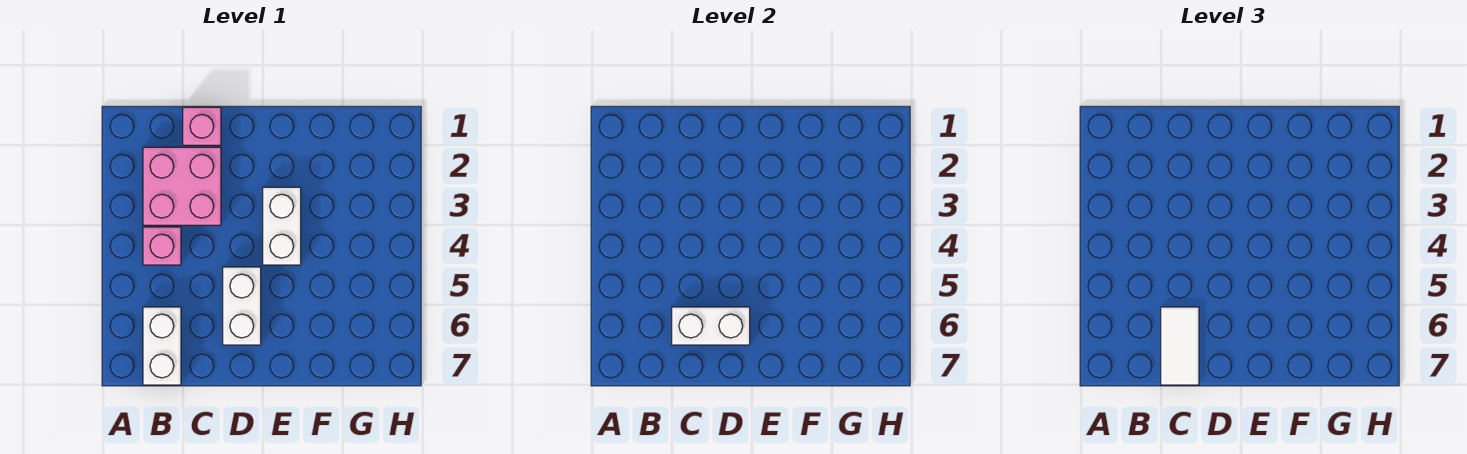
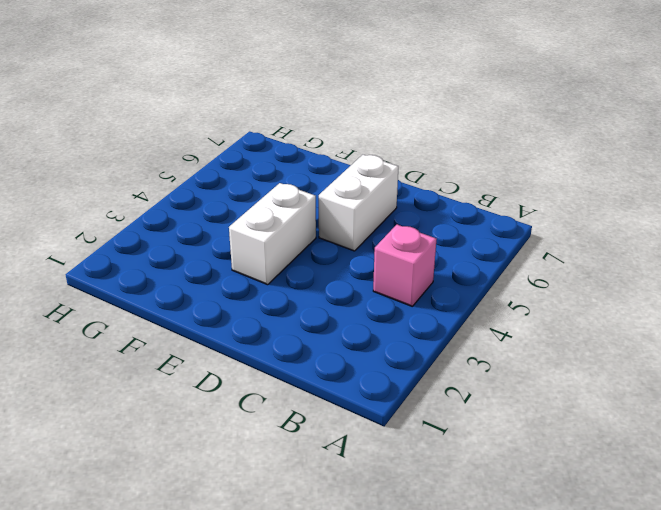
none -> pink 2x2 brick [143,147,221,225]
none -> white 1x2 brick [143,307,181,385]

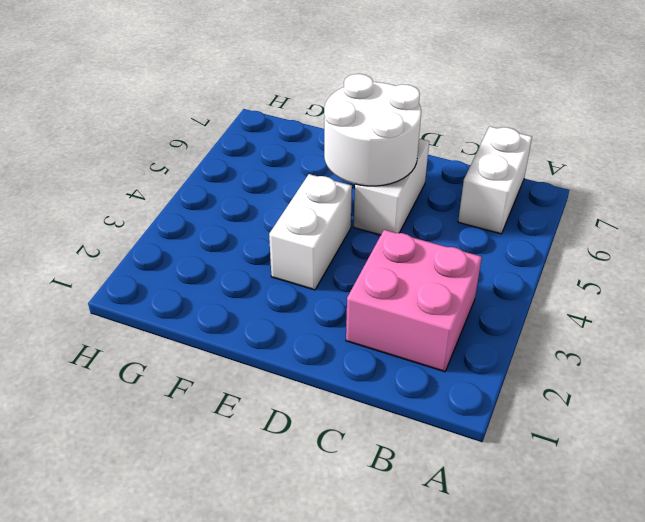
white 2x2 round brick [324,74,421,186] -> white 1x2 brick [672,307,750,345]
none -> pink 1x1 brick [143,227,181,265]
none -> pink 1x1 brick [183,107,221,145]

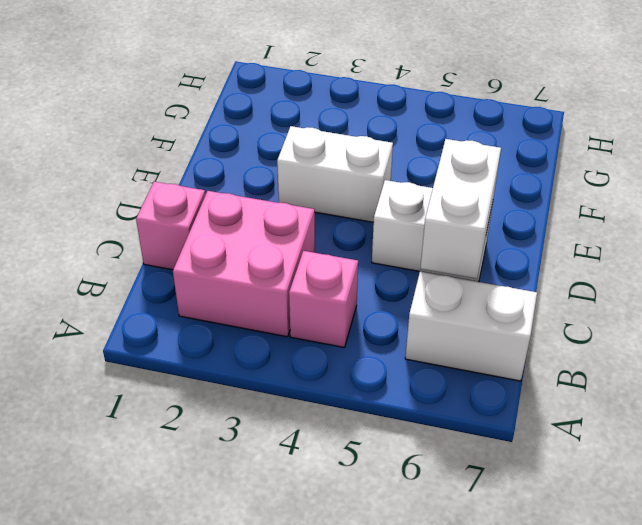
none -> white 1x2 tile [1161,307,1199,385]

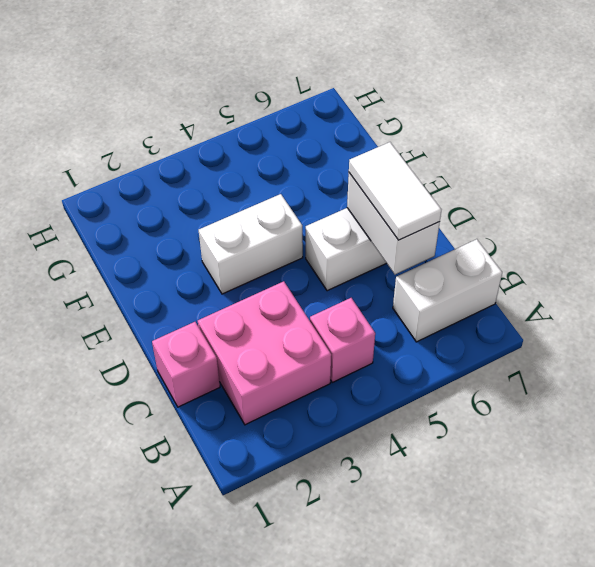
white 1x2 tile [349,142,441,240] -> white 1x2 tile turned to [1161,307,1199,385]

